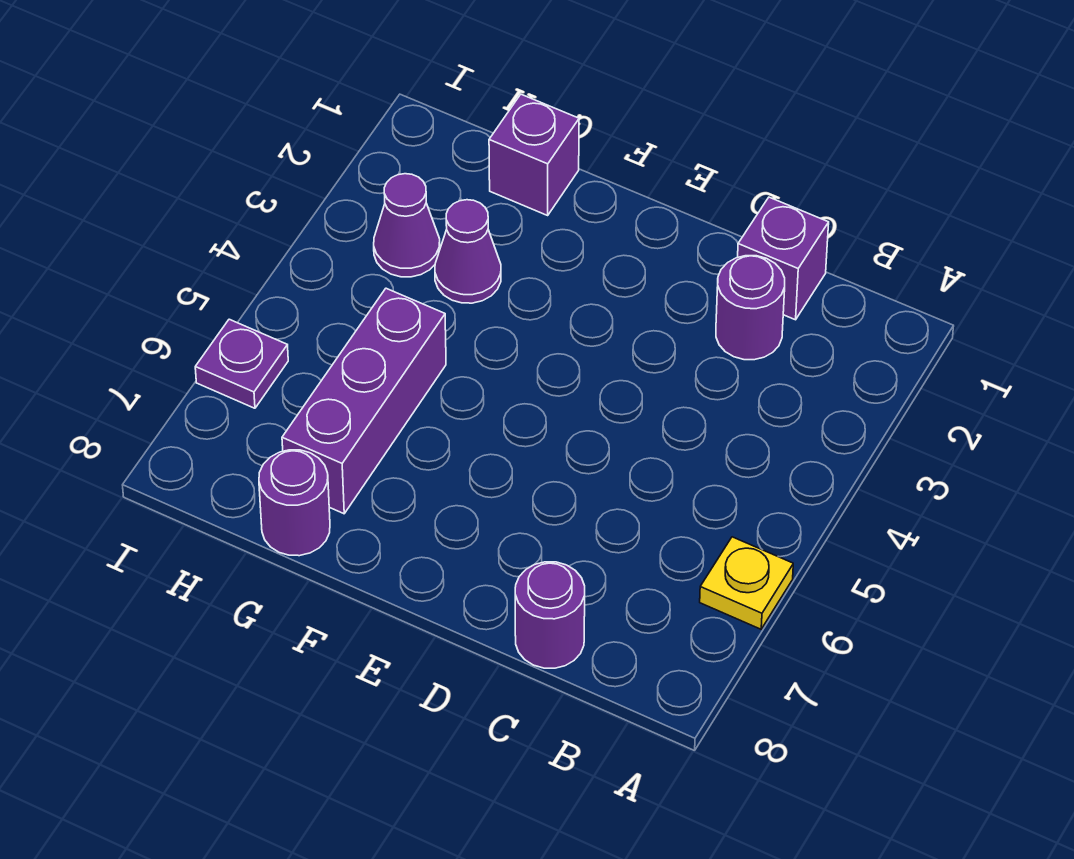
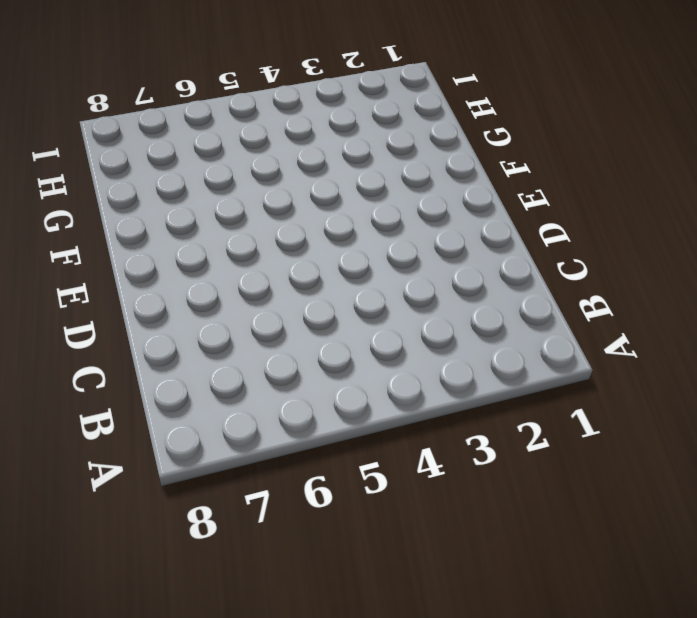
none -> yellow 1x1 plate [700,537,793,629]
none -> purple 1x1 brick [738,197,829,320]

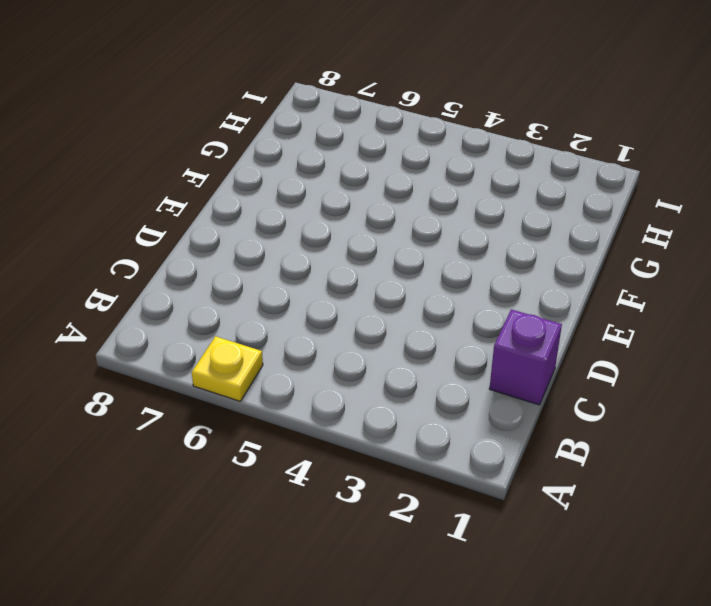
none -> purple 1x1 round brick [716,256,785,360]
none -> purple 1x1 round brick [515,562,585,668]

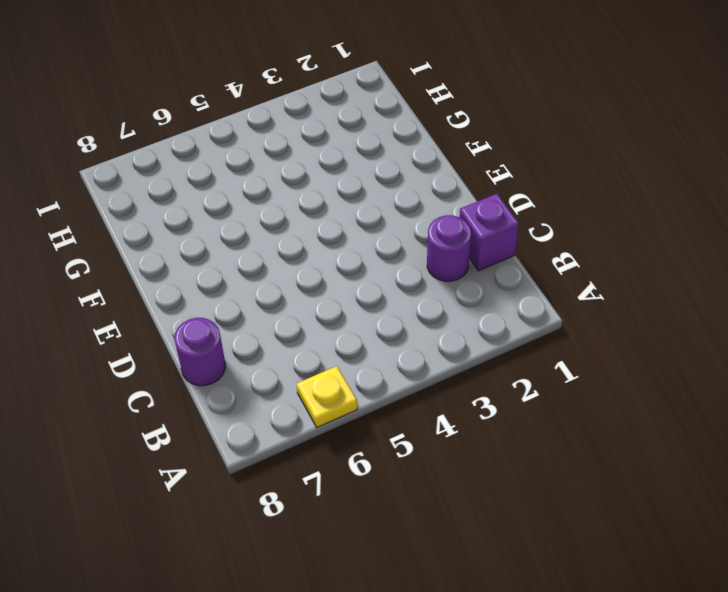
none -> purple 1x1 brick [489,94,579,215]
none -> purple 1x1 cone [435,200,501,303]

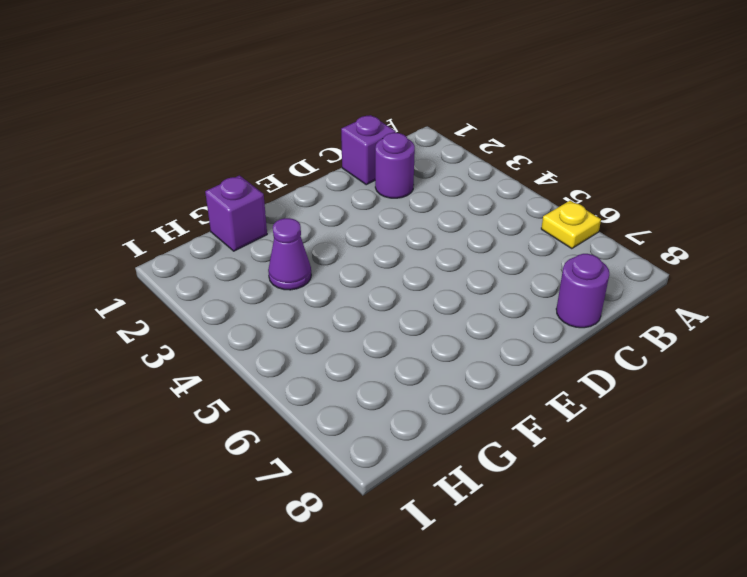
none -> purple 1x3 brick [282,288,446,514]
none -> purple 1x1 round brick [259,450,330,556]

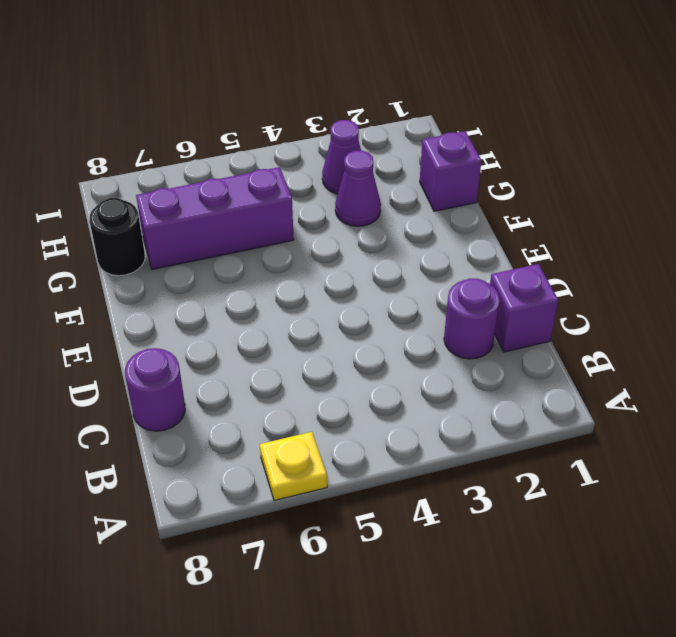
black 1x1 round brick [90,198,145,276] -> purple 1x1 round brick [259,450,330,556]
none -> purple 1x1 plate [195,319,288,408]

